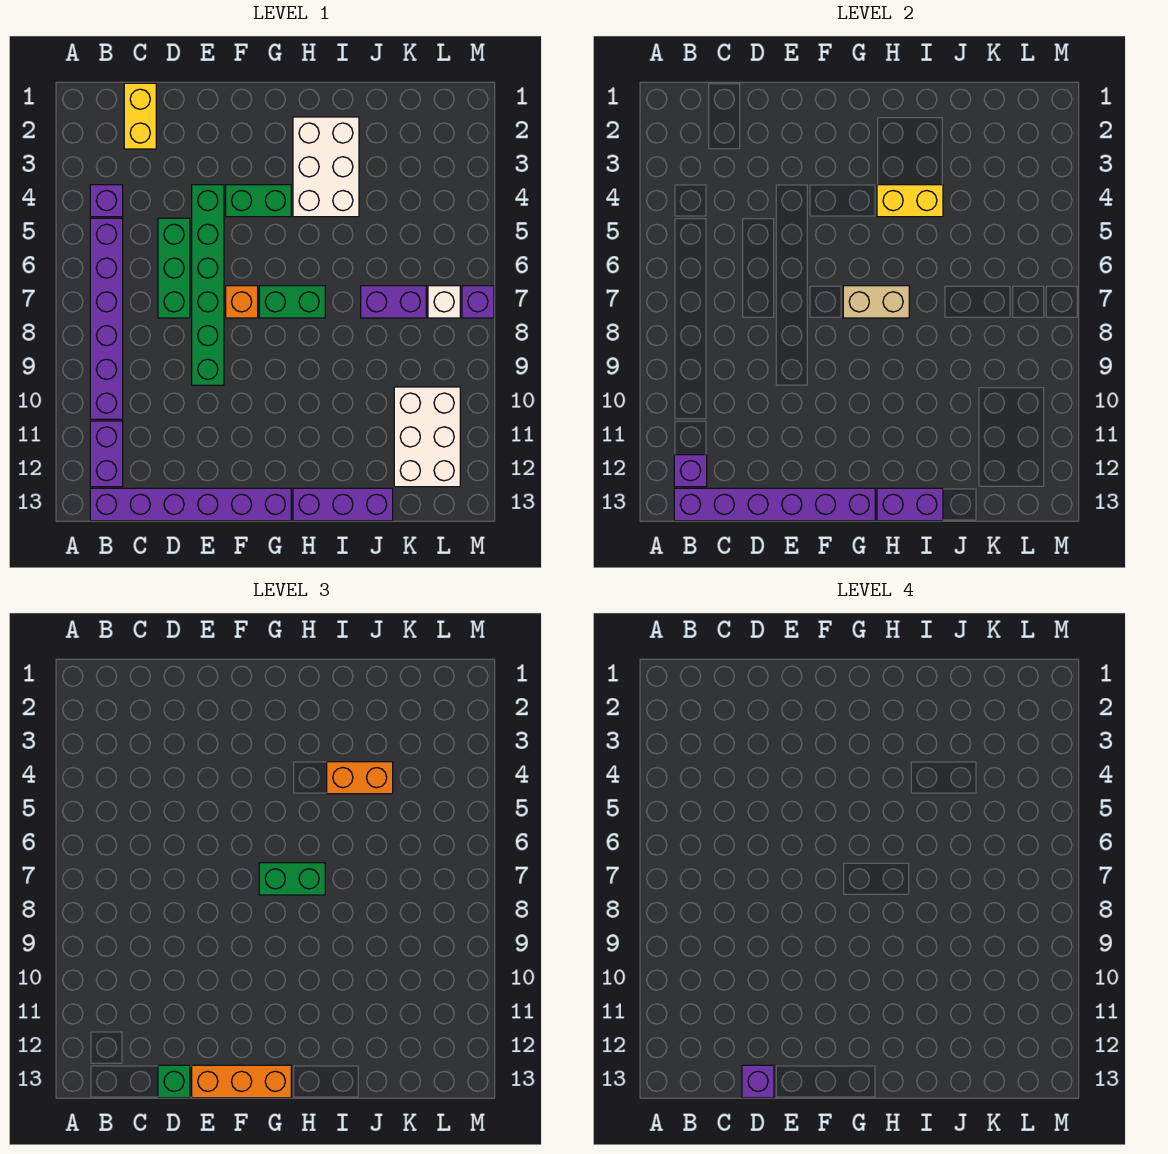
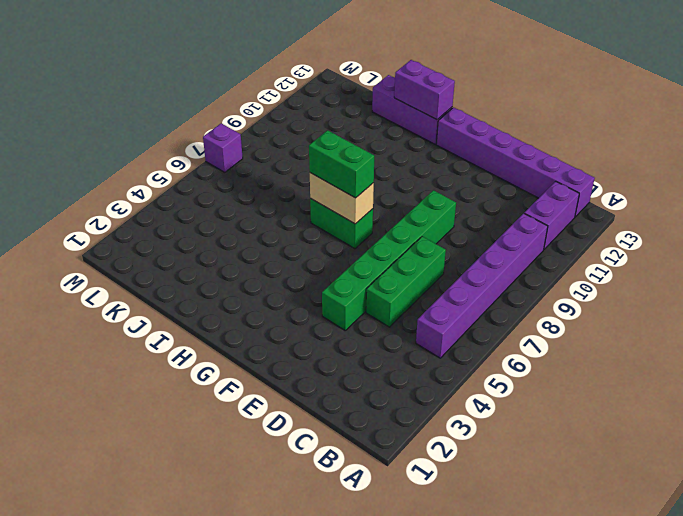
none -> purple 1x1 brick [90,185,123,217]
none -> yellow 1x2 brick [124,83,156,149]
none -> green 1x2 brick [226,185,291,217]

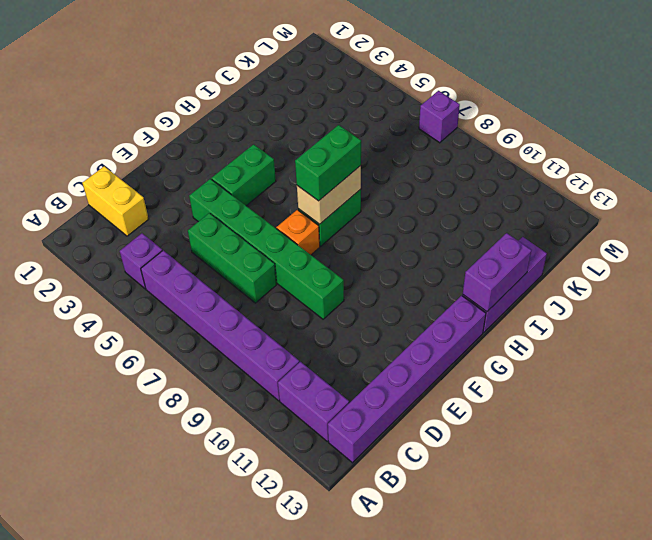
none -> white 2x3 brick [293,117,359,217]
none -> purple 1x2 brick [361,286,426,318]
none -> white 2x3 brick [394,387,460,487]

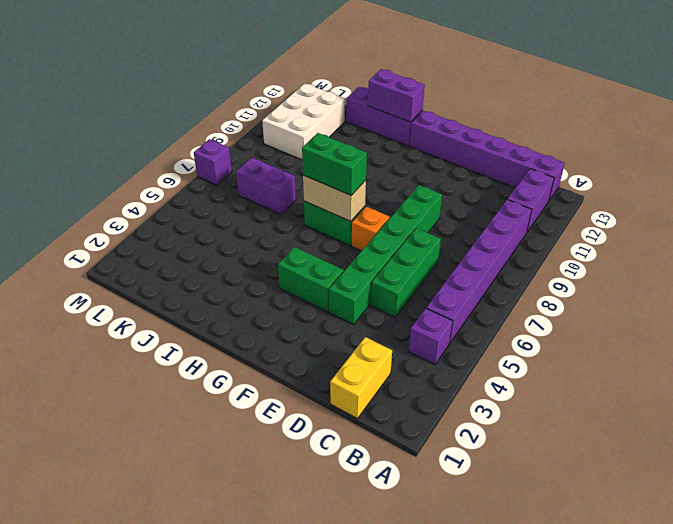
none -> white 2x3 brick [293,117,359,217]
none -> white 1x1 brick [428,286,460,318]
none -> purple 1x1 brick [674,455,707,487]

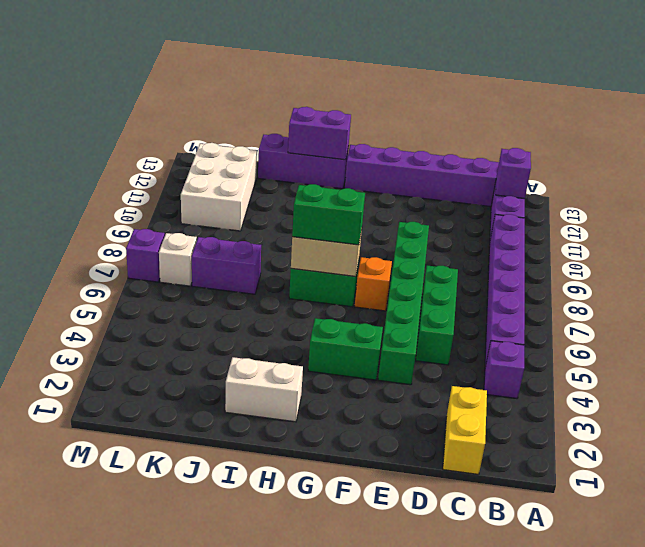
white 1x2 brick [225,357,303,422] -> white 2x3 brick [293,117,359,217]
none -> purple 1x6 brick [674,488,875,521]
none -> yellow 1x2 brick [877,185,943,217]
none -> green 1x1 brick [158,1065,190,1098]

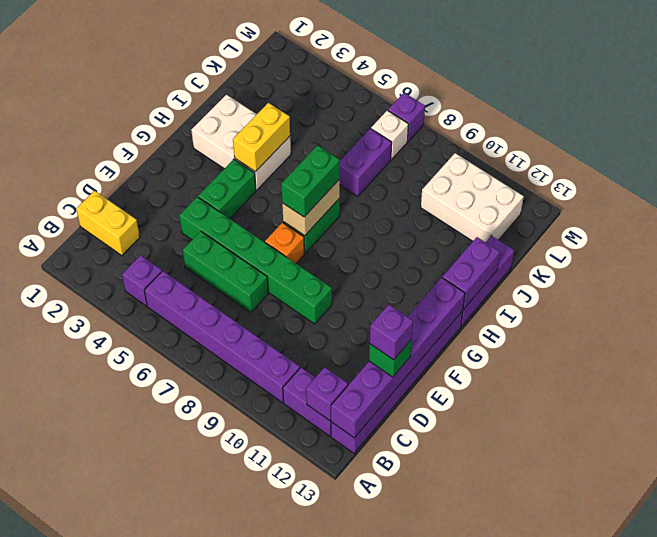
none -> orange 1x3 brick [192,1065,291,1098]
none -> orange 1x2 brick [327,762,393,794]

